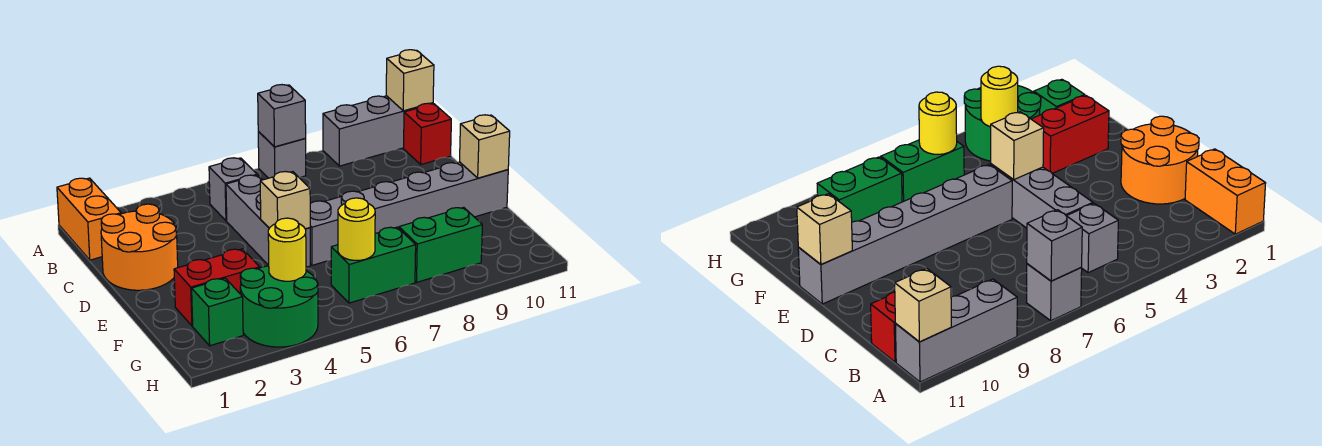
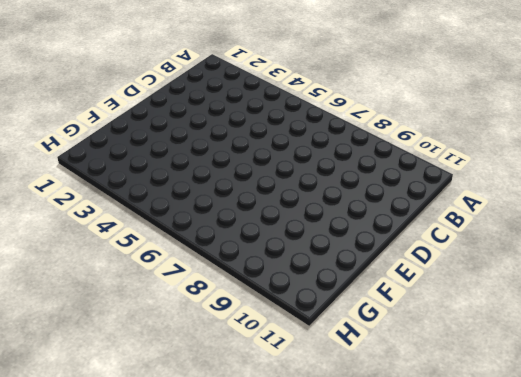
none -> orange 1x2 brick [57,178,121,260]
none -> grey 1x1 brick [258,132,306,178]
none -> grey 1x3 brick [323,96,433,166]

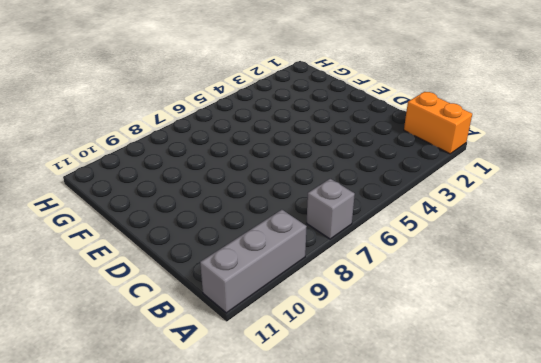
none -> grey 1x1 brick [209,158,257,221]
none -> red 1x1 brick [404,103,451,165]
none -> orange 2x2 round brick [101,204,178,290]

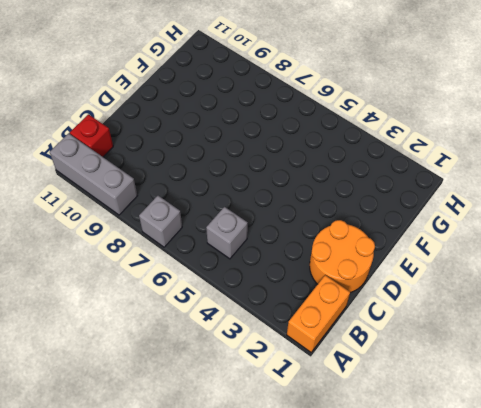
none -> grey 1x3 brick [226,175,310,267]
none -> grey 1x6 brick [310,162,508,265]
none -> red 1x2 brick [174,249,260,326]

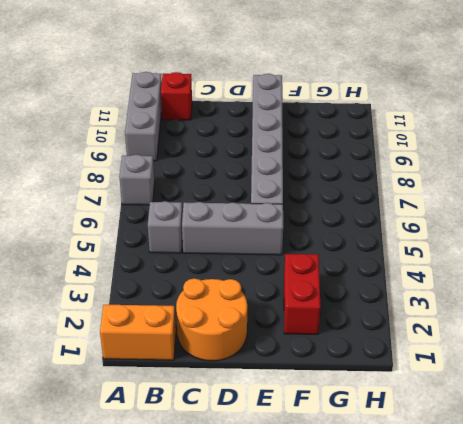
none -> green 1x1 brick [192,278,243,346]
none -> green 2x2 round brick [240,266,318,347]
none -> green 1x2 brick [331,227,416,303]

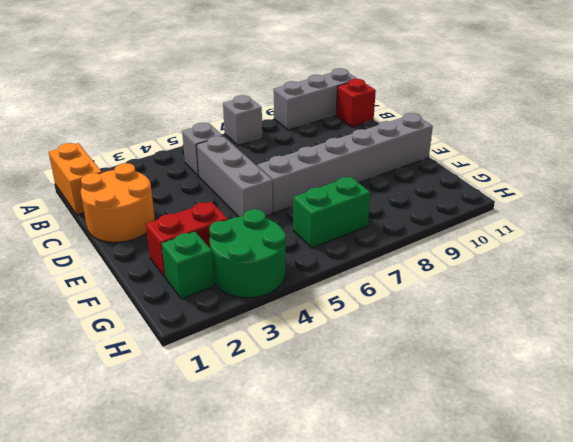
none -> green 1x2 brick [399,207,482,282]
none -> grey 1x1 brick [258,85,306,147]
none -> tan 1x1 brick [386,50,434,111]

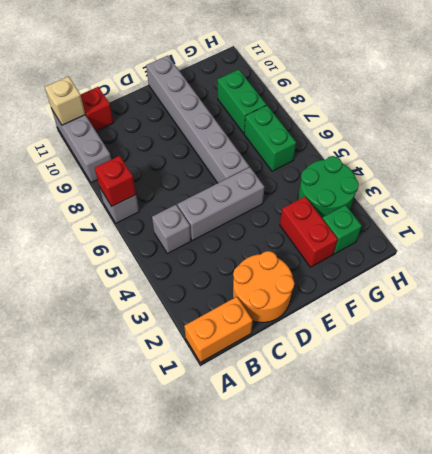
red 1x1 brick [95,156,136,206] -> grey 1x1 brick [258,85,306,147]
none -> tan 1x1 brick [260,172,310,229]
none -> tan 1x1 brick [460,115,510,178]
none -> yellow 1x1 round brick [268,218,306,281]

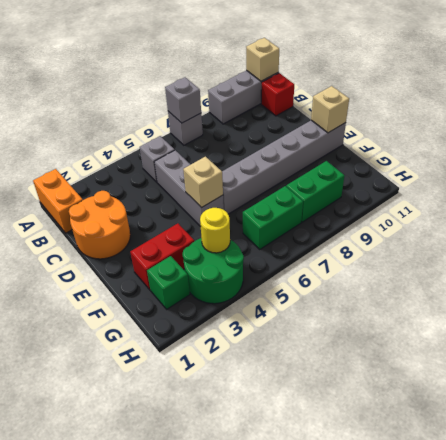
none -> yellow 1x1 round brick [338,198,375,260]

